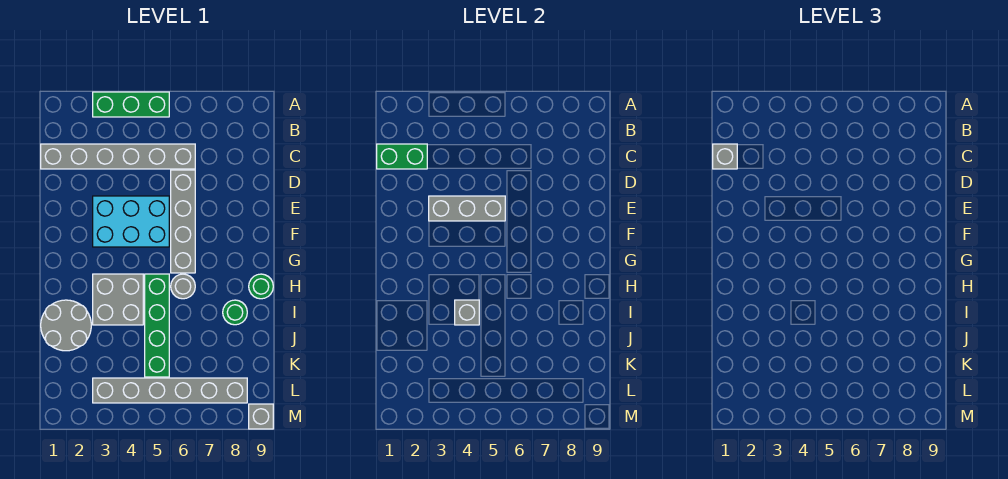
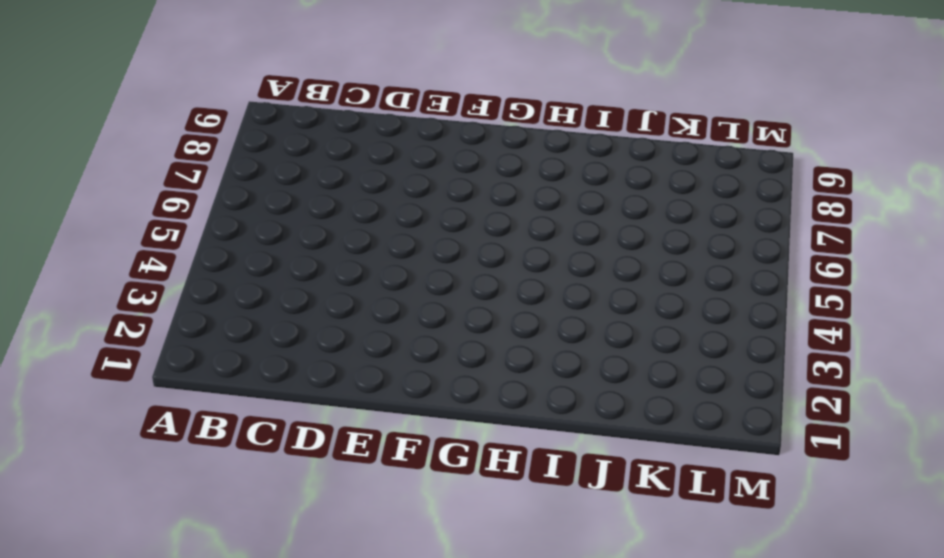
none -> green 1x3 brick [93,92,169,117]
none -> grey 1x6 brick [41,144,195,169]
none -> grey 1x4 brick [171,170,195,273]

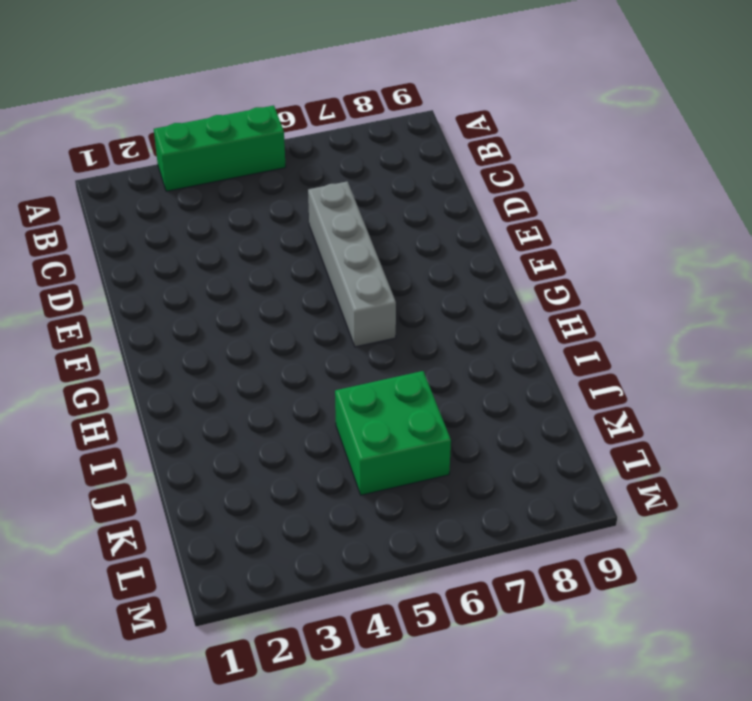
green 2x2 brick [335,371,451,495] -> green 1x4 brick [145,274,169,377]
none -> grey 1x6 brick [41,144,195,169]
none -> cyan 2x3 brick [93,196,169,247]
none -> grey 2x2 brick [93,274,143,325]

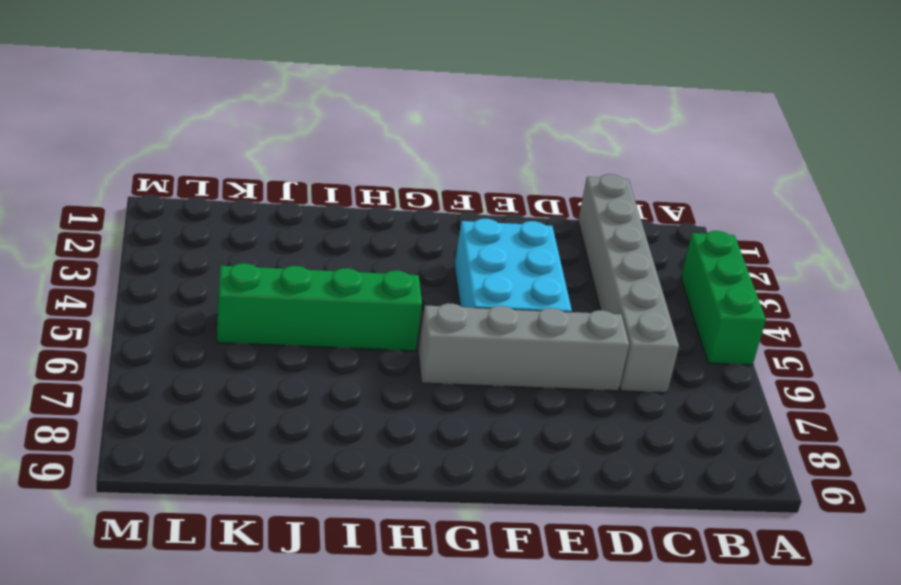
none -> grey 2x2 brick [93,274,143,325]
none -> grey 1x1 round brick [171,274,195,299]
none -> green 1x1 round brick [249,274,273,299]

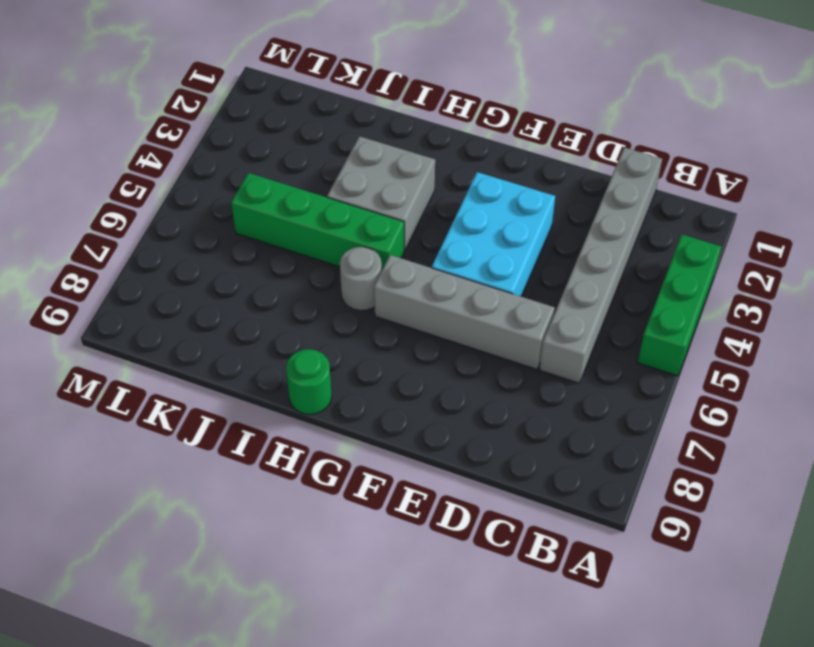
none -> grey 2x2 round brick [41,300,91,351]
none -> green 1x1 round brick [223,300,247,325]
none -> grey 1x6 brick [93,378,247,403]

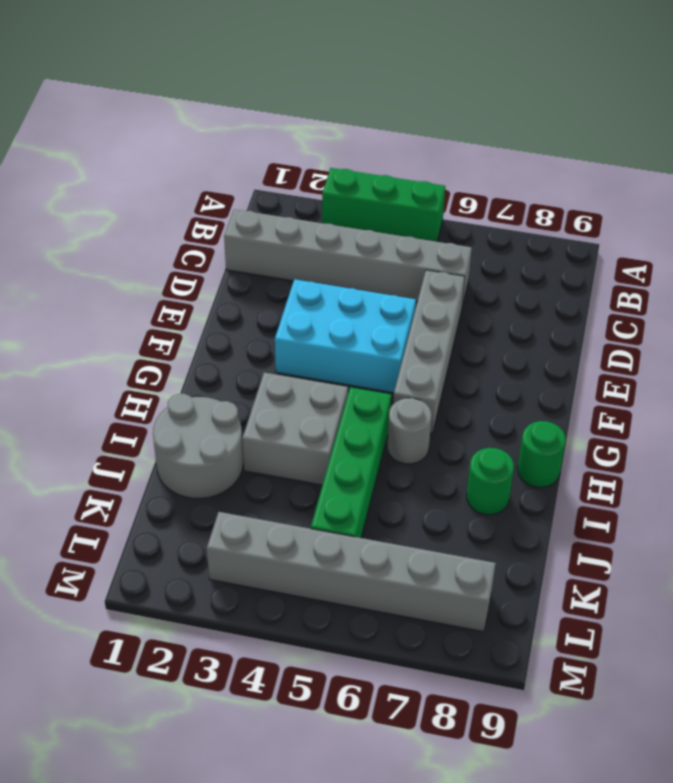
none -> grey 1x1 brick [249,404,273,429]
none -> green 1x2 brick [377,144,427,169]
none -> grey 1x3 brick [429,196,505,221]

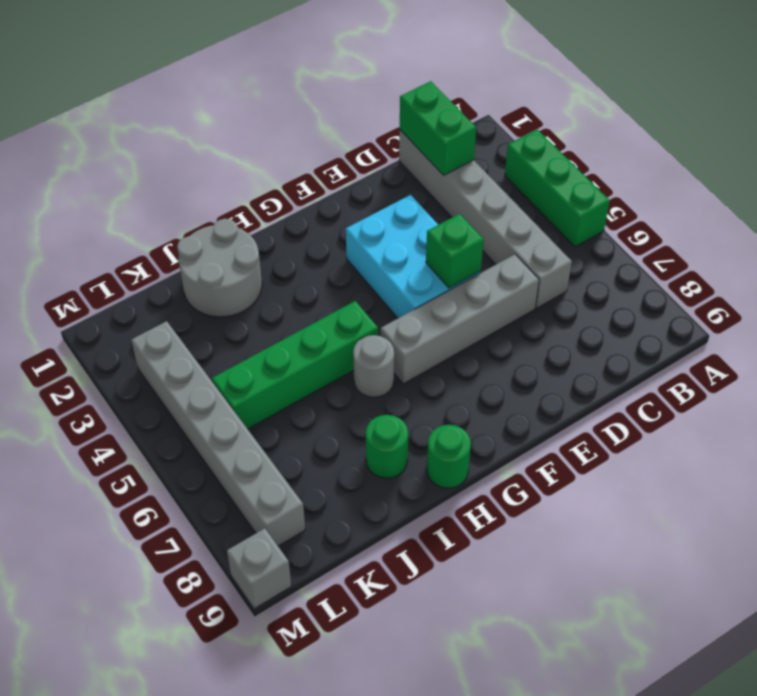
green 1x1 brick [426,214,484,288] -> grey 1x3 brick [429,196,505,221]
none -> grey 2x2 brick [93,274,143,325]
none -> grey 1x1 brick [455,300,479,325]
none -> grey 1x1 brick [713,144,737,169]

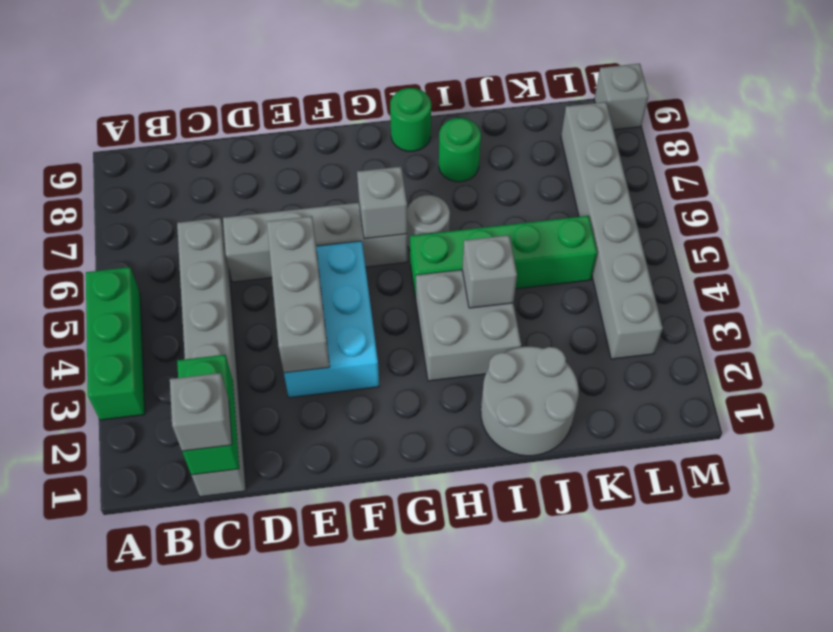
grey 1x1 brick [357,167,407,239] -> none

